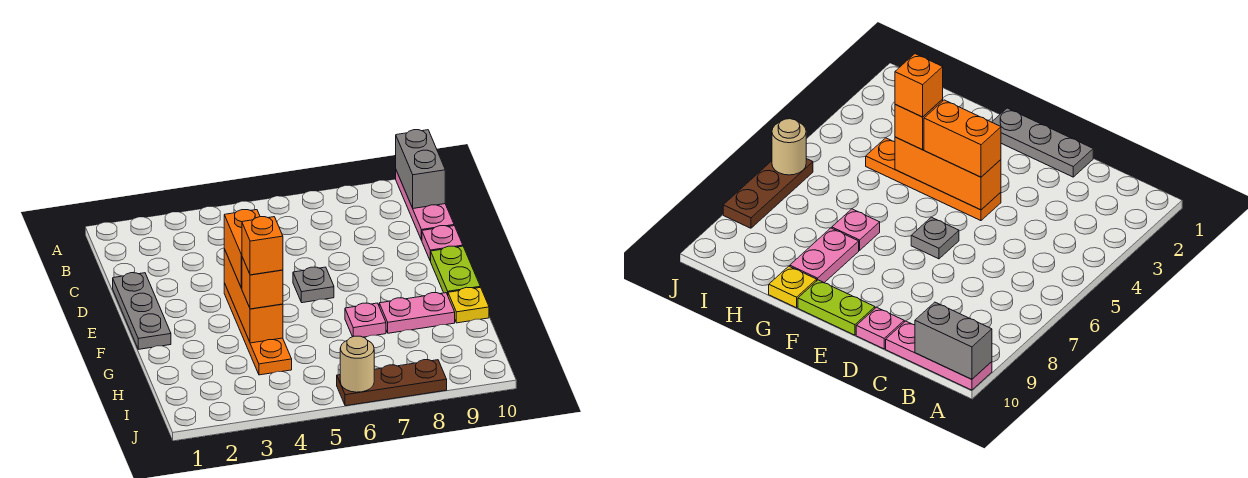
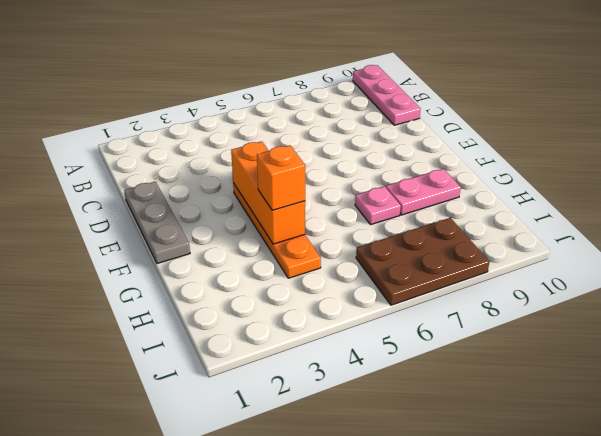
brown 2x3 plate [356,218,490,305] -> brown 1x3 plate [337,360,447,406]
none -> pink 1x1 plate [422,226,463,261]
none -> grey 1x1 plate [293,267,334,303]
none -> lime 1x2 plate [431,246,480,295]

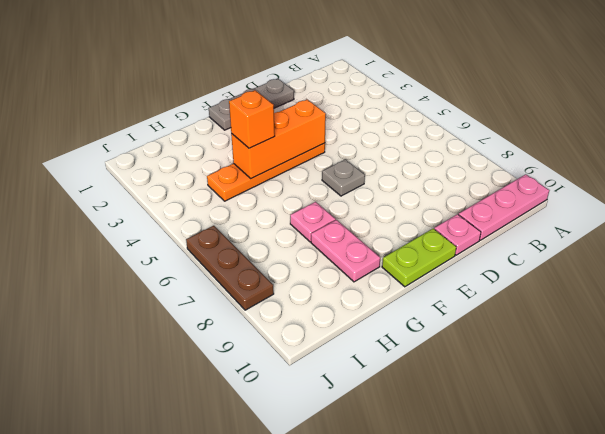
none -> yellow 1x1 plate [448,287,489,323]
none -> grey 1x2 brick [396,130,445,208]
none -> tan 1x1 round brick [340,336,374,392]

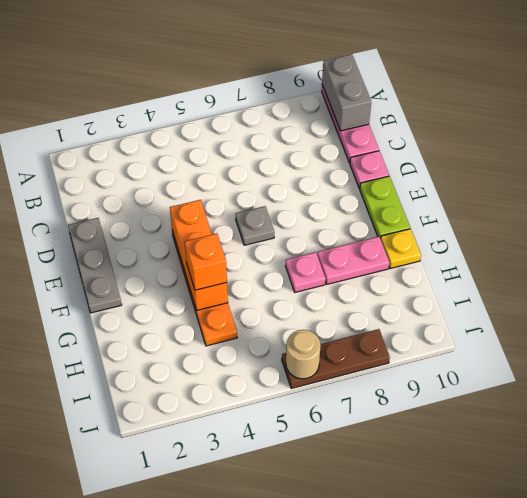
none -> orange 1x2 brick [224,210,260,288]
none -> orange 1x1 brick [242,217,283,275]

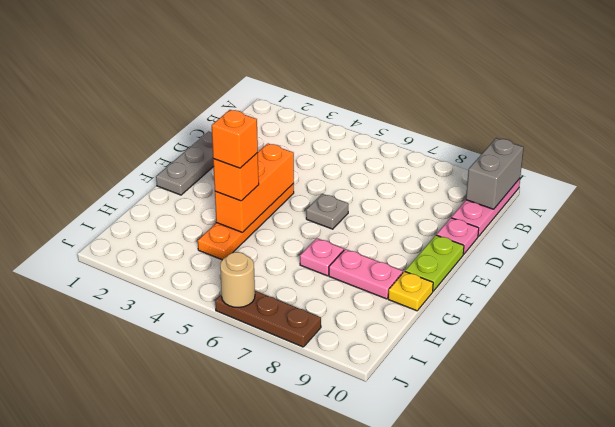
none -> orange 1x2 brick [224,210,260,288]

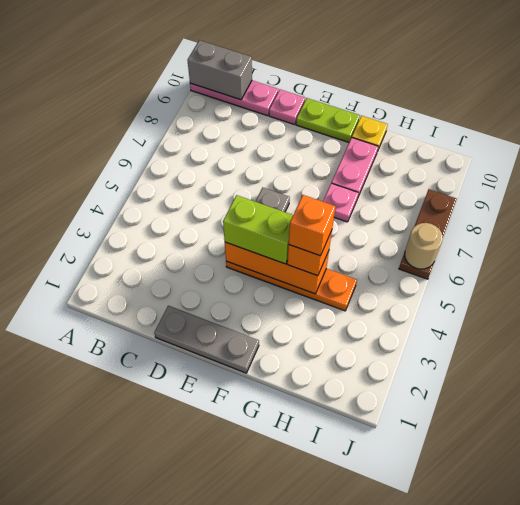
lime 1x2 brick [223,195,293,264] -> orange 1x2 brick [224,210,260,288]

